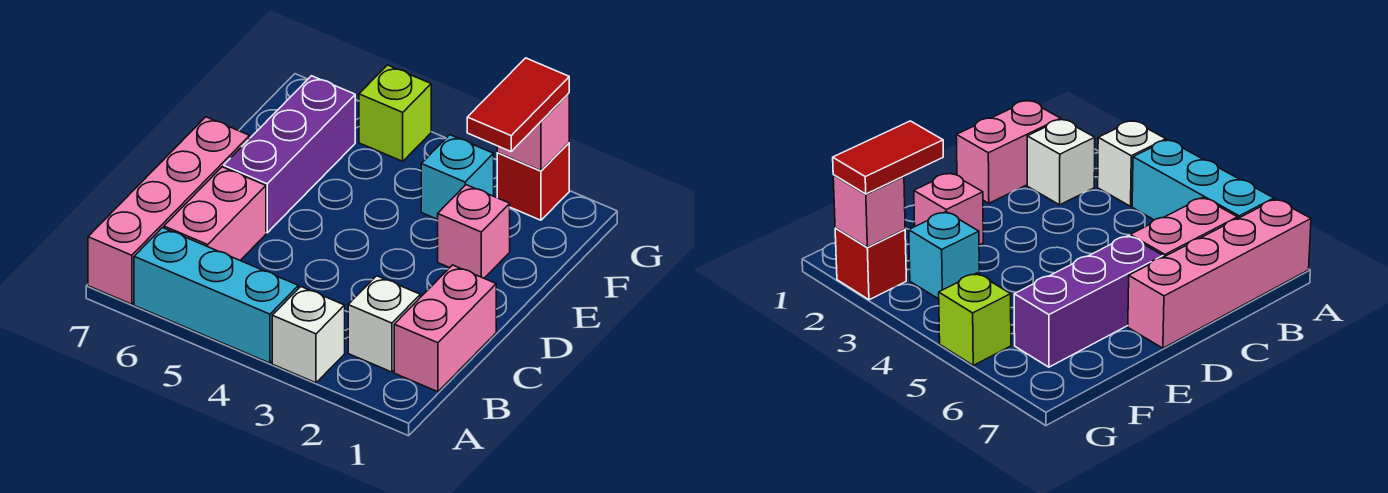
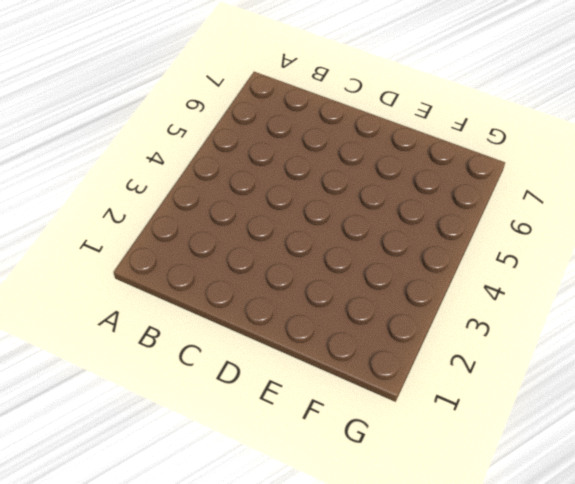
none -> white 1x1 brick [272,287,345,383]
none -> cyan 1x3 brick [134,228,298,363]
none -> pink 1x4 brick [88,117,250,304]

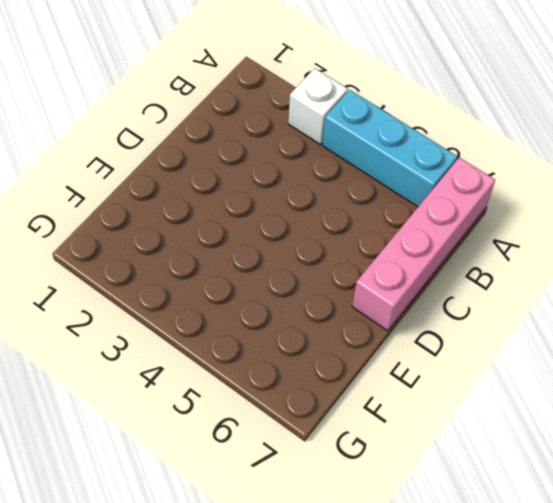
none -> pink 1x2 brick [394,265,496,392]
none -> white 1x1 brick [348,276,420,372]
none -> pink 1x2 brick [164,167,266,260]

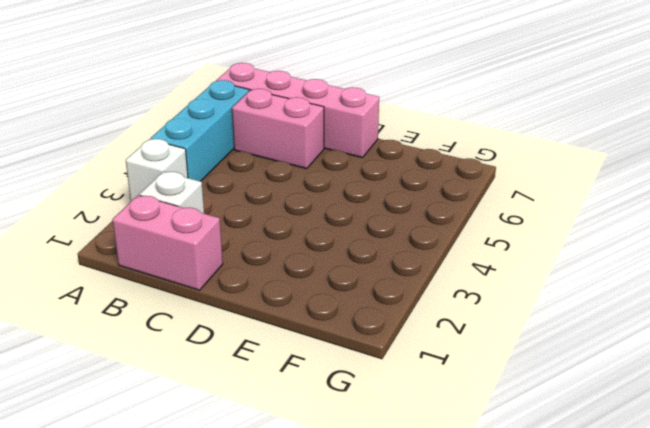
none -> purple 1x3 brick [223,76,355,233]
none -> pink 1x1 brick [438,185,510,278]
none -> cyan 1x1 brick [421,135,494,219]

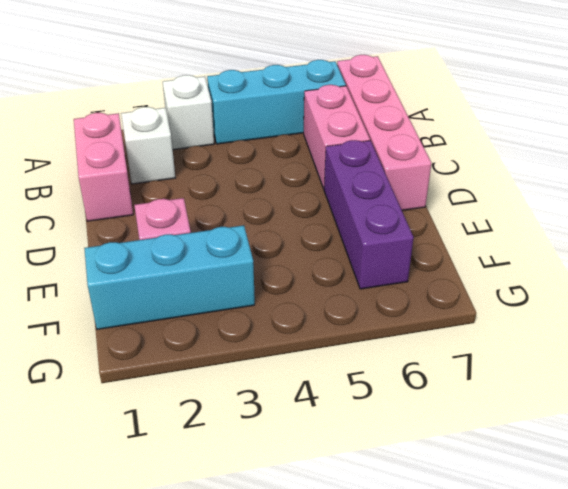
cyan 1x3 brick [84,225,255,329] -> cyan 1x1 brick [421,135,494,219]
none -> red 1x1 brick [497,143,569,220]
none -> lime 1x1 brick [359,65,431,161]
none -> pink 1x1 brick [497,93,569,171]

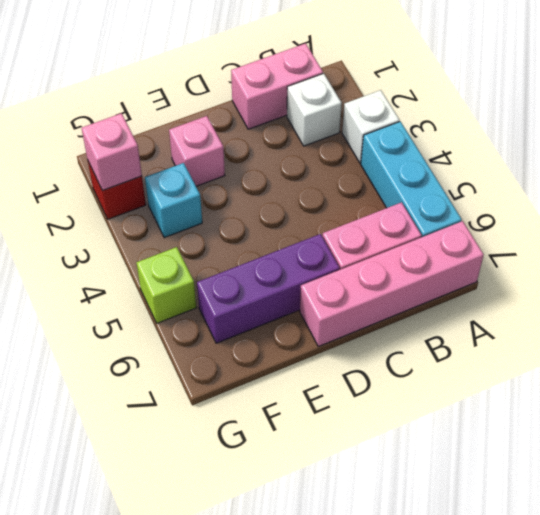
none -> red 1x2 tile [467,58,569,151]

